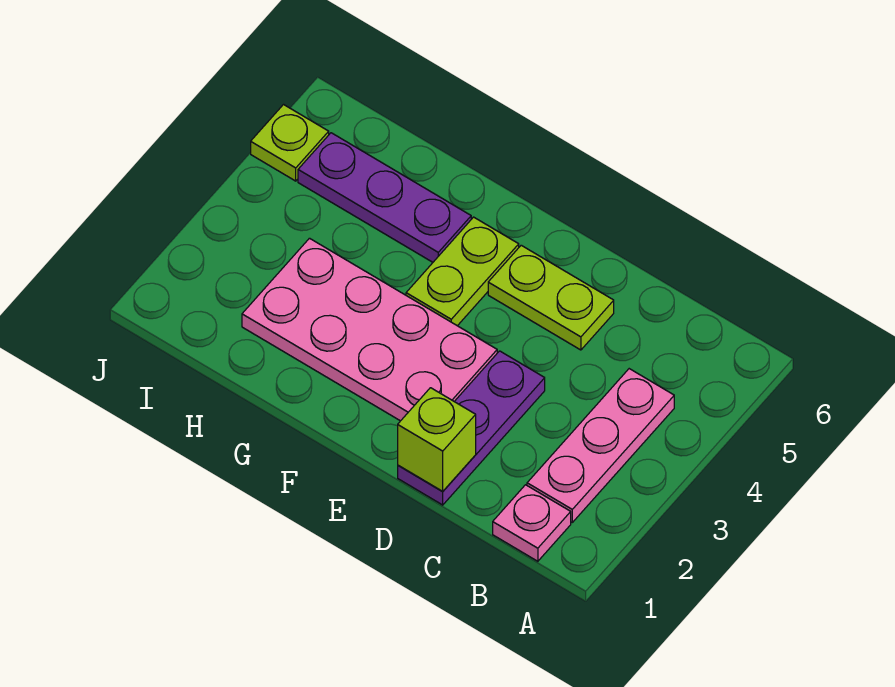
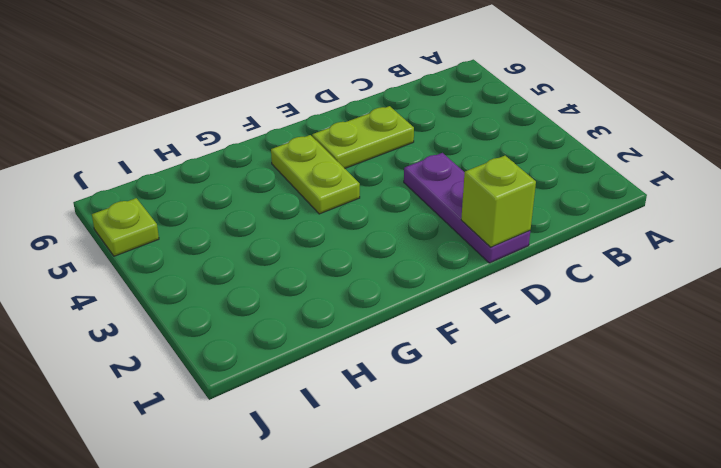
none -> pink 1x1 plate [493,485,571,561]
none -> pink 1x3 plate [527,369,674,522]

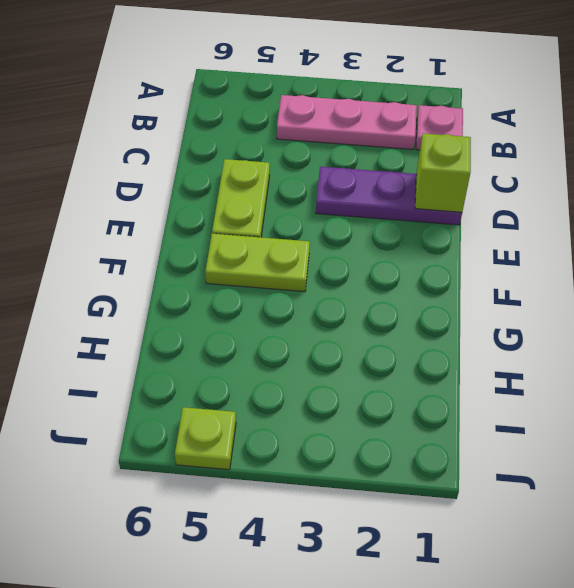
none -> pink 2x4 plate [242,238,497,421]
none -> purple 1x3 plate [298,133,471,262]

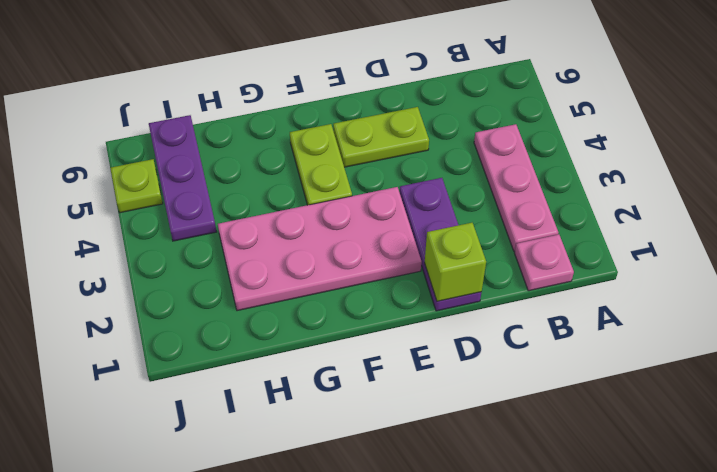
purple 1x3 plate [149,115,216,241] -> purple 1x3 plate turned to [298,133,471,262]

